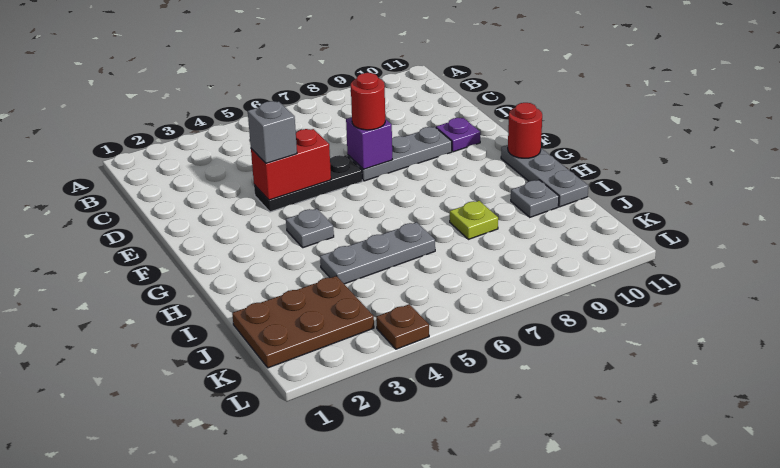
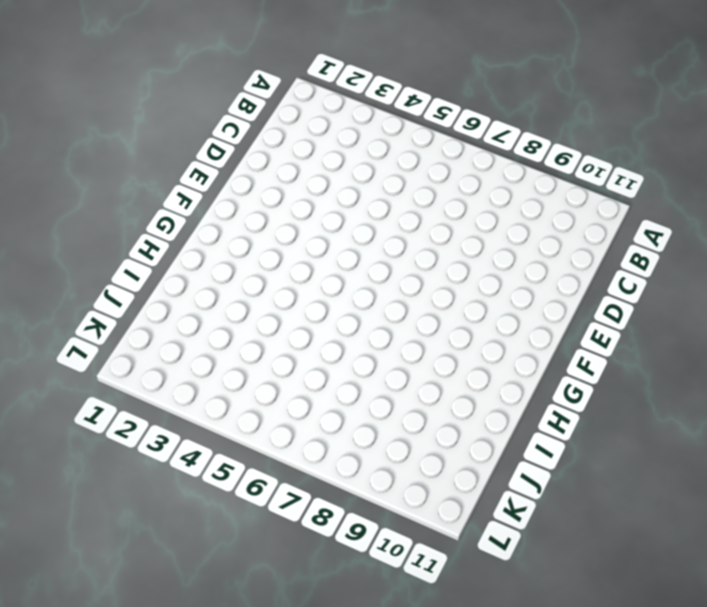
none -> black 1x3 plate [254,155,362,212]
none -> grey 1x3 plate [348,127,452,181]
none -> purple 1x1 plate [436,118,480,152]

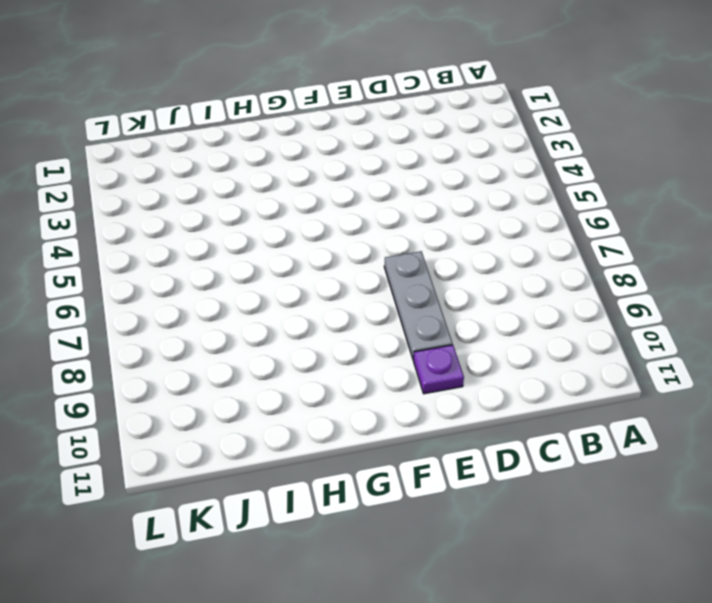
none -> black 1x3 plate [254,155,362,212]
none -> grey 1x1 plate [286,209,334,248]
none -> grey 1x3 plate [501,145,588,207]

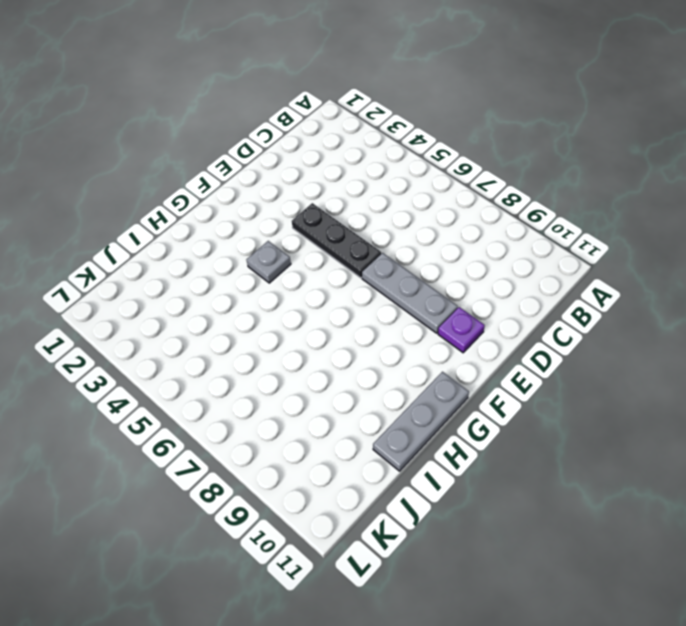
none -> grey 1x3 plate [320,222,435,284]
none -> lime 1x1 plate [450,201,498,239]
none -> grey 1x1 plate [511,180,559,217]

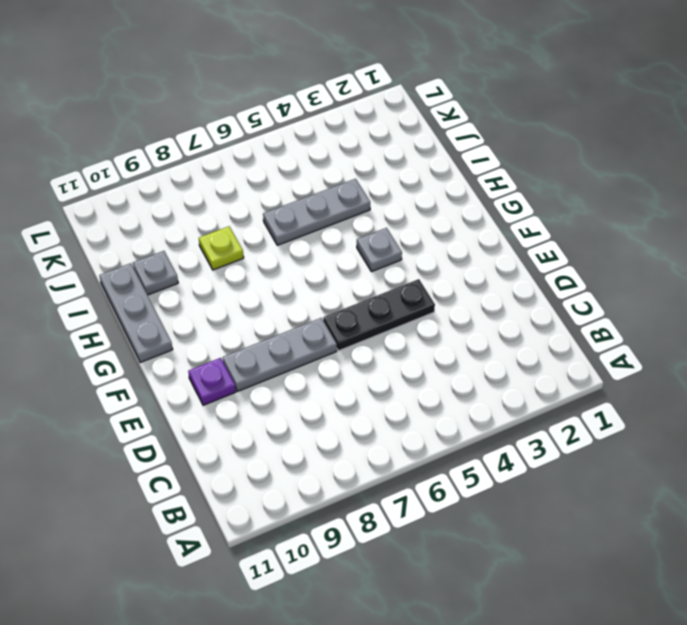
none -> brown 2x3 plate [232,276,374,368]
none -> brown 1x1 plate [376,304,429,349]
none -> red 1x2 brick [251,129,331,200]

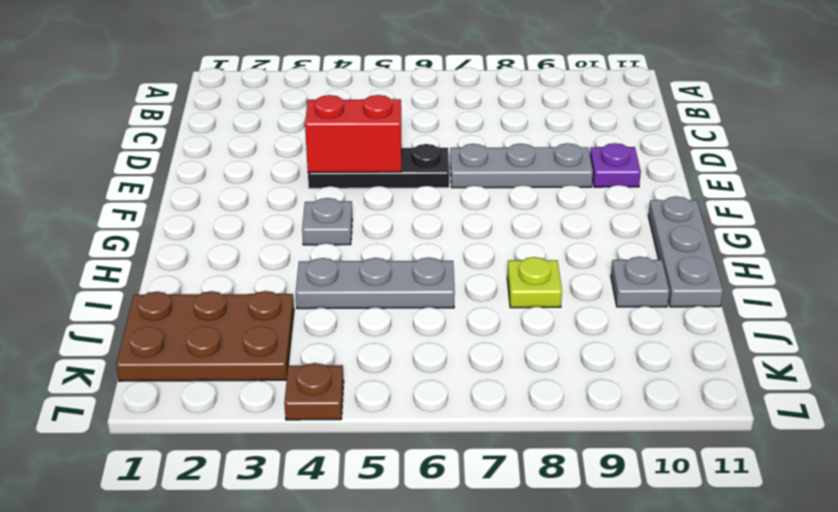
none -> purple 1x1 brick [346,117,392,169]
none -> red 1x1 round brick [508,103,542,158]
none -> grey 1x1 brick [248,101,297,163]

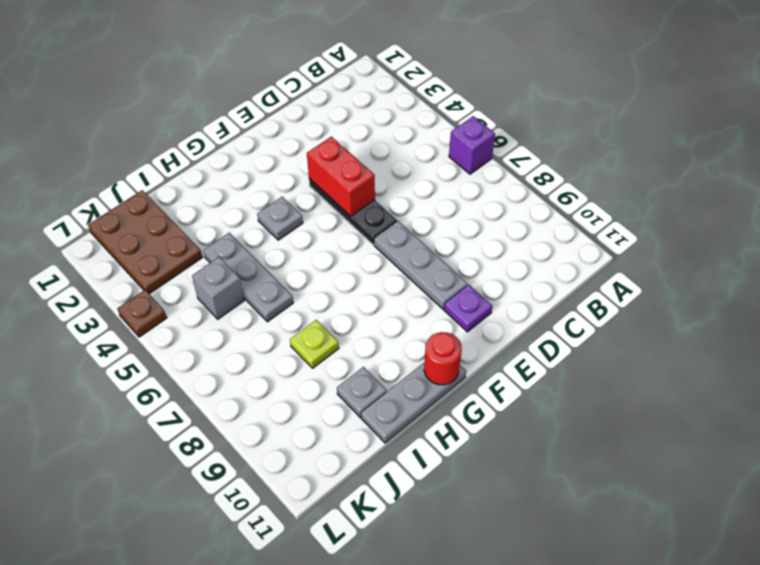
purple 1x1 brick [449,116,495,174] -> purple 1x1 brick moved to [346,117,392,169]
grey 1x1 brick [192,257,244,319] -> grey 1x1 brick moved to [248,101,297,163]
none -> red 1x1 round brick [351,73,385,130]

